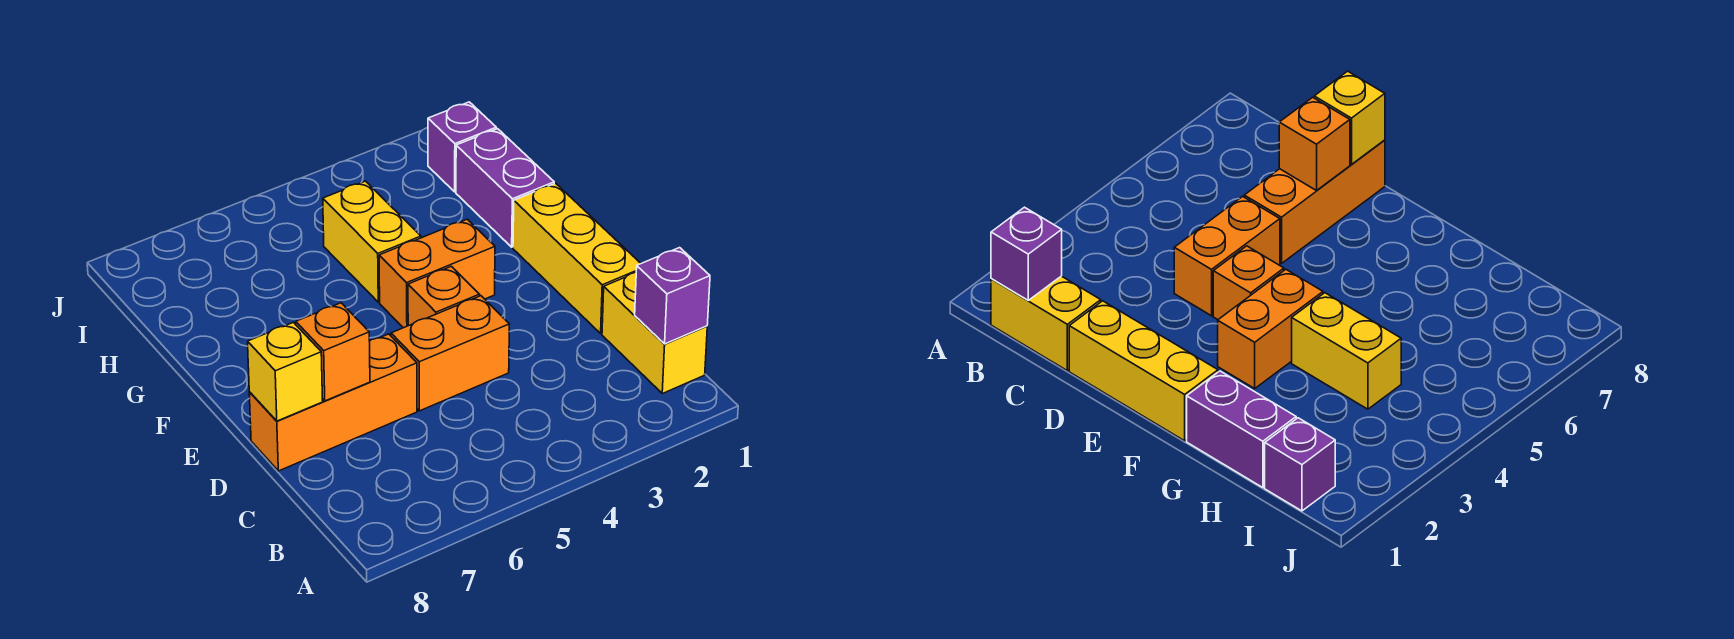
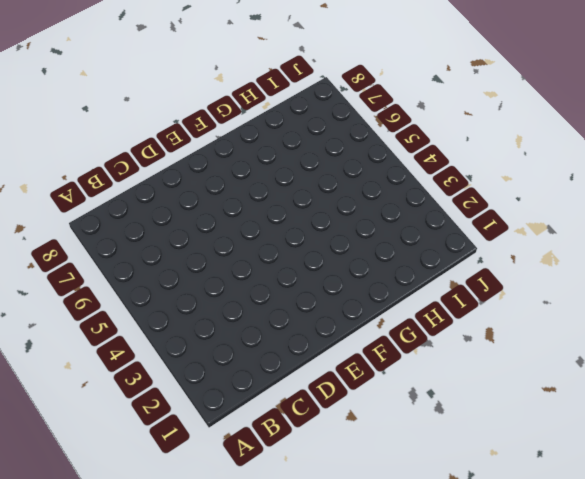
none -> yellow 1x2 brick [602,272,707,394]
none -> yellow 1x3 brick [513,183,641,333]
none -> orange 1x2 brick [391,296,509,411]

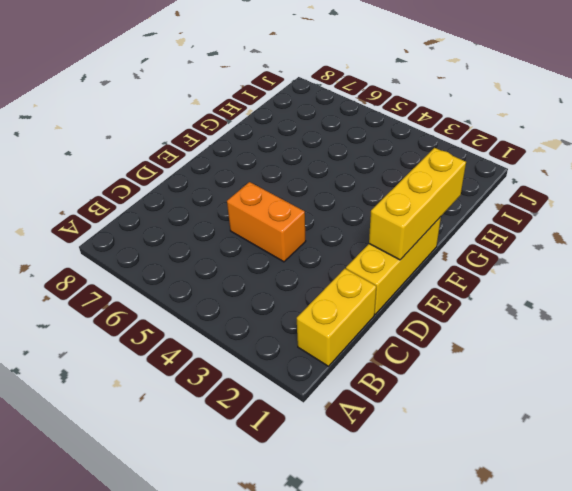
yellow 1x3 brick [369,148,466,260] -> none
none -> orange 1x3 brick [249,334,417,471]
none -> orange 1x1 brick [408,266,480,326]
none -> orange 1x2 brick [379,219,495,328]

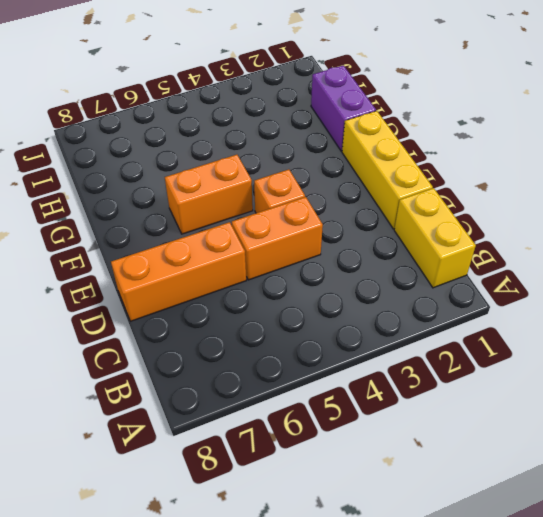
orange 1x2 brick [165,155,253,234] -> orange 1x2 brick moved to [379,219,495,328]
none -> yellow 1x2 brick [323,181,421,302]
none -> purple 1x1 brick [428,102,496,192]
none -> purple 1x1 brick [635,248,710,344]

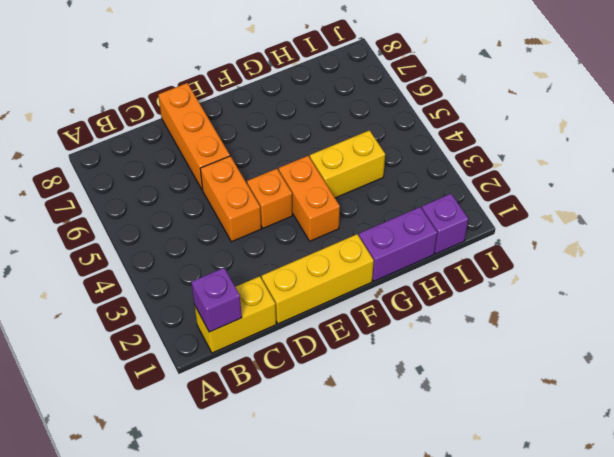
none -> orange 1x1 brick [296,303,370,401]
none -> yellow 1x1 brick [248,322,323,421]

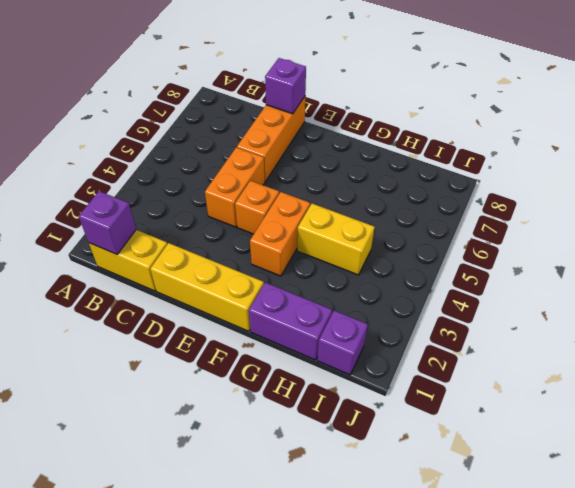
purple 1x1 brick [265,58,306,114] -> yellow 1x1 brick [248,322,323,421]
none -> orange 1x1 brick [296,303,370,401]

